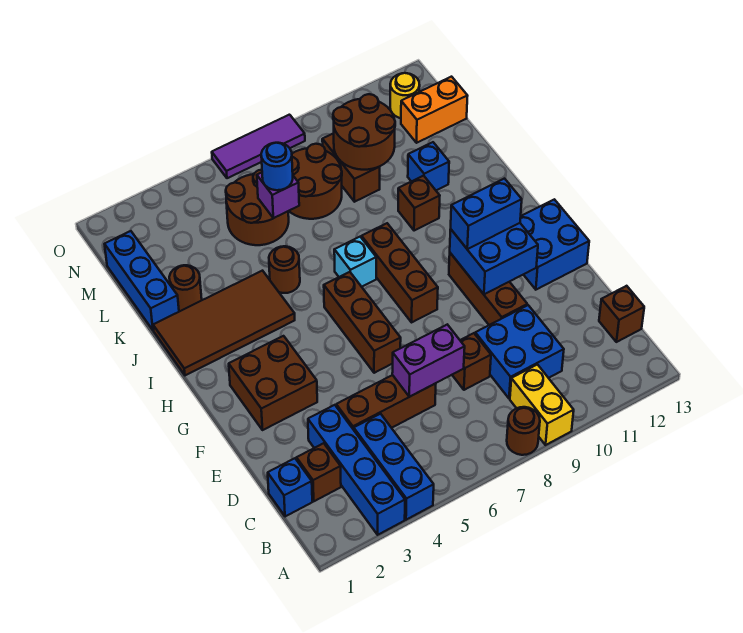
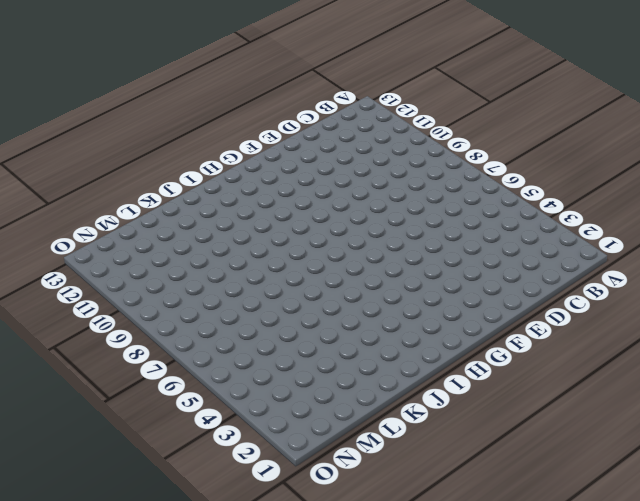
none -> blue 1x4 brick [308,405,405,535]
none -> blue 1x3 brick [354,414,434,520]
none -> brown 1x1 round brick [507,407,540,455]
none -> yellow 1x2 brick [510,365,574,445]

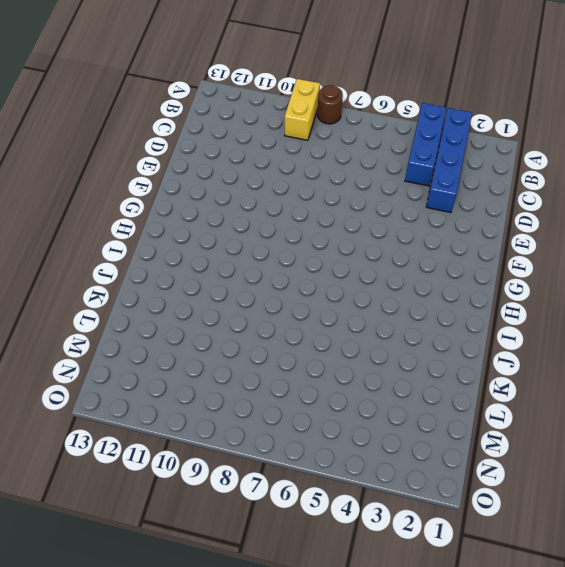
none -> blue 1x1 brick [268,458,312,517]
none -> brown 1x1 brick [297,443,341,501]
none -> blue 2x2 brick [475,305,564,399]
none -> brown 1x1 brick [599,286,644,342]

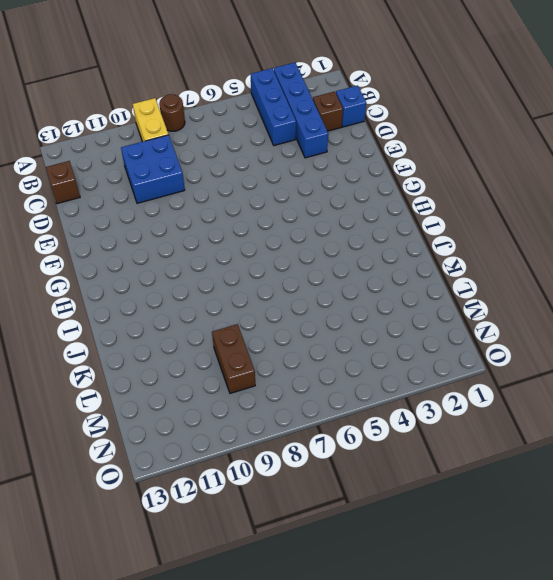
none -> brown 1x3 brick [336,375,436,430]
none -> brown 1x1 brick [452,333,491,390]
none -> brown 1x3 brick [449,253,527,325]
none -> brown 2x2 brick [229,336,317,430]

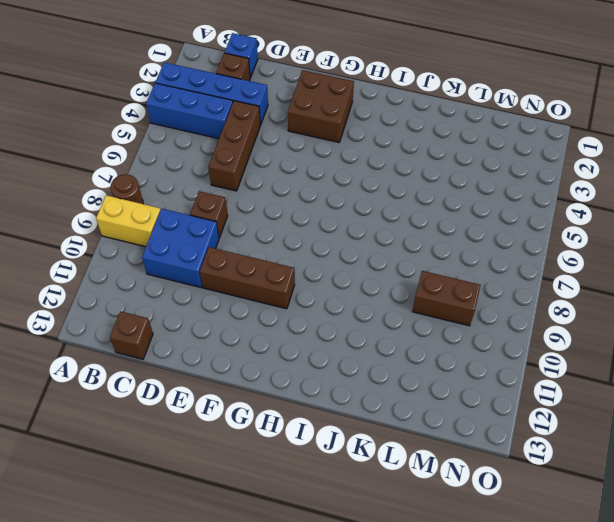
none -> brown 1x3 brick [324,272,401,373]
none -> blue 2x2 brick [520,199,589,290]
none -> brown 1x3 brick [362,223,438,322]
none -> brown 2x4 tile [153,271,295,375]

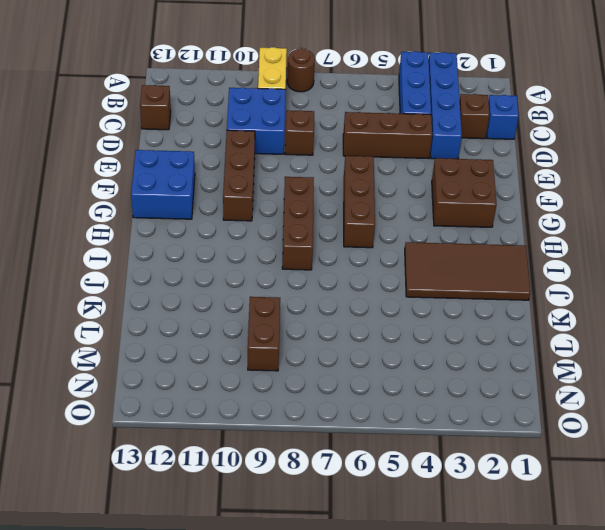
none -> cyan 1x1 brick [334,237,376,287]
none -> brown 1x1 round brick [269,246,300,293]
none -> brown 1x1 brick [398,176,440,231]
none -> blue 1x3 brick [105,231,179,331]

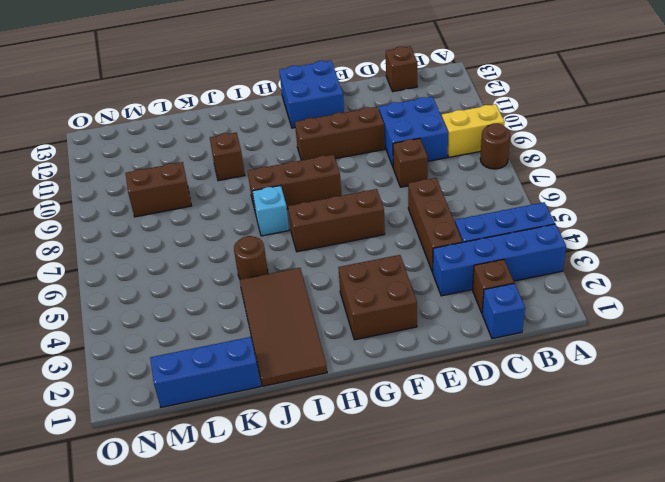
none -> brown 1x1 round brick [169,265,202,311]
none -> blue 1x1 brick [408,142,449,190]
none -> brown 2x2 round brick [226,170,289,245]
none -> brown 2x2 round brick [289,144,342,219]

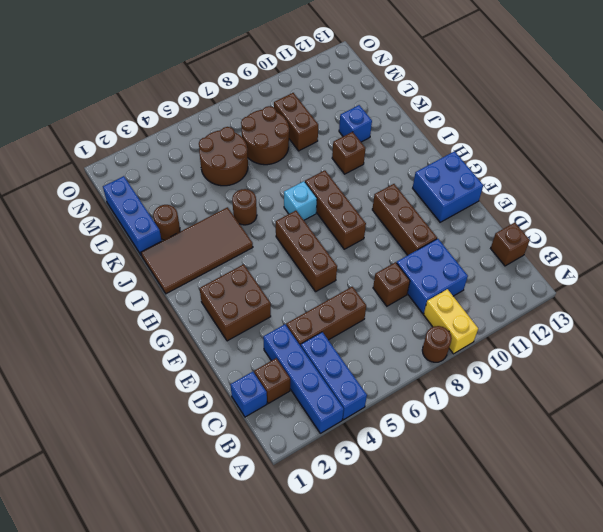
none -> orange 1x2 brick [401,77,467,143]
none -> yellow 1x1 round brick [390,73,420,118]
none -> purple 1x3 tile [212,115,305,178]
none -> purple 1x2 brick [392,325,465,397]

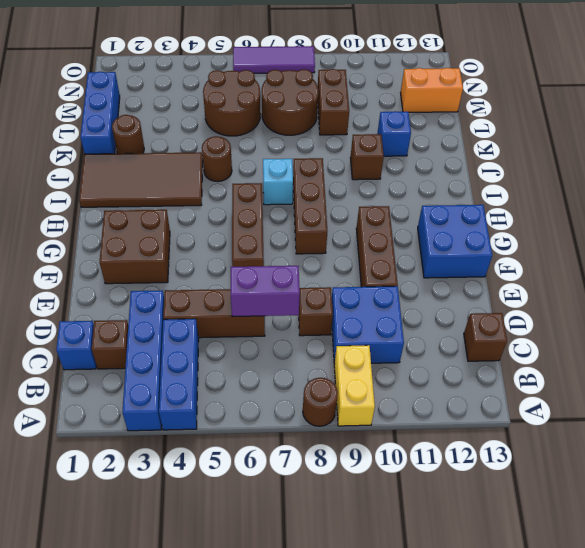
none -> yellow 1x1 round brick [390,73,420,118]
none -> blue 2x2 brick [450,223,538,294]
none -> purple 1x1 brick [257,173,299,218]
none -> brown 2x2 round brick [333,94,395,170]

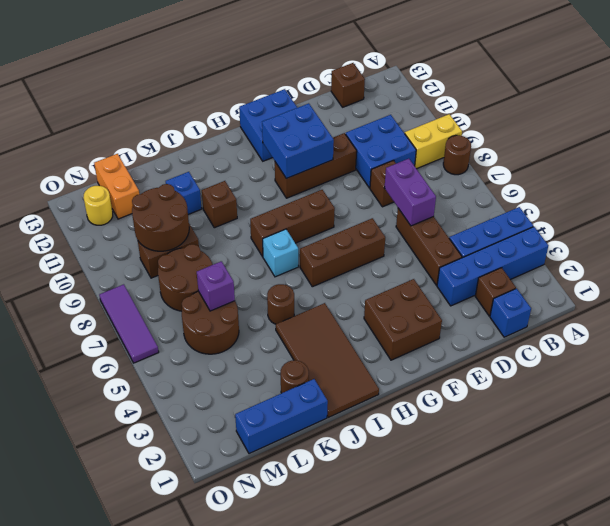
none -> blue 1x2 brick [451,179,522,249]
none -> blue 1x1 round brick [261,143,293,190]

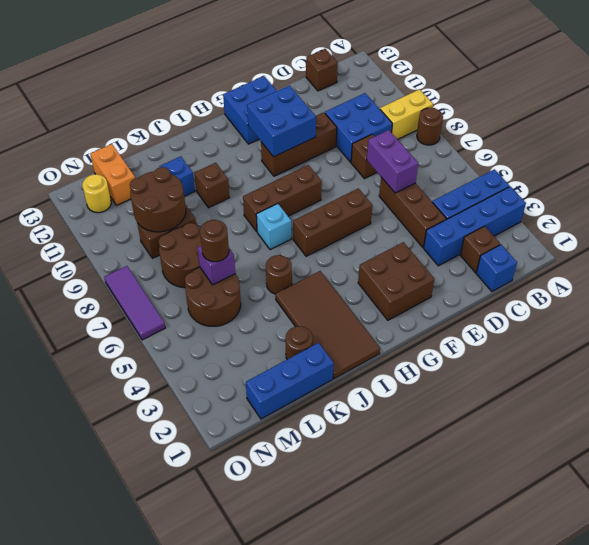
brown 1x1 round brick [200,220,229,262] -> blue 1x1 round brick [261,143,293,190]
none -> blue 1x2 brick [451,179,522,249]

